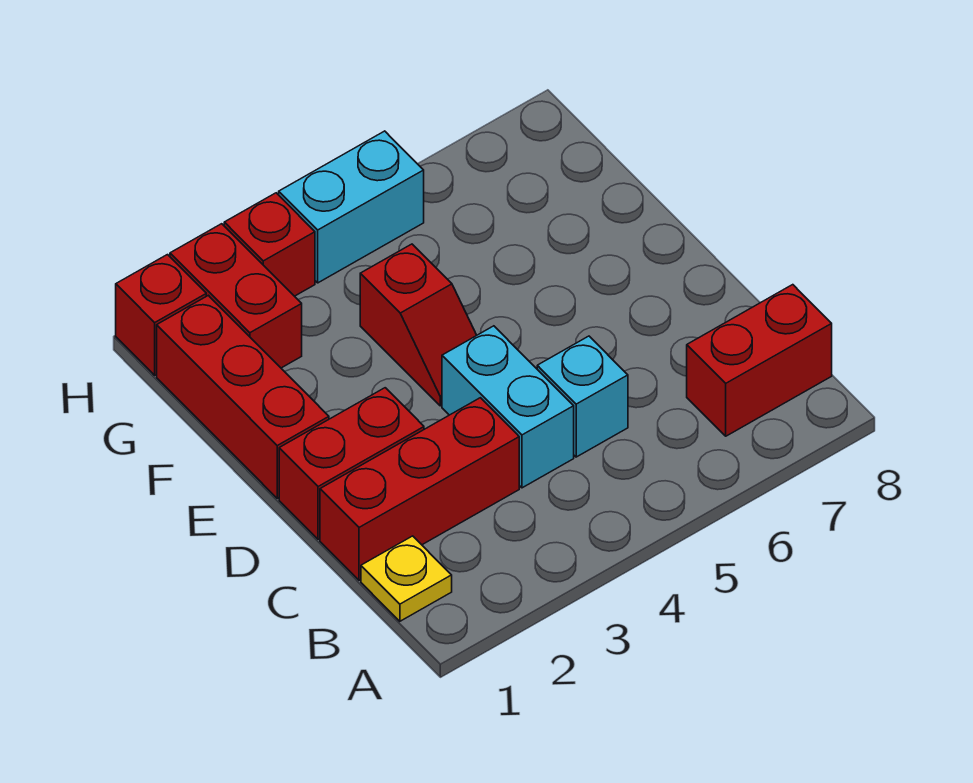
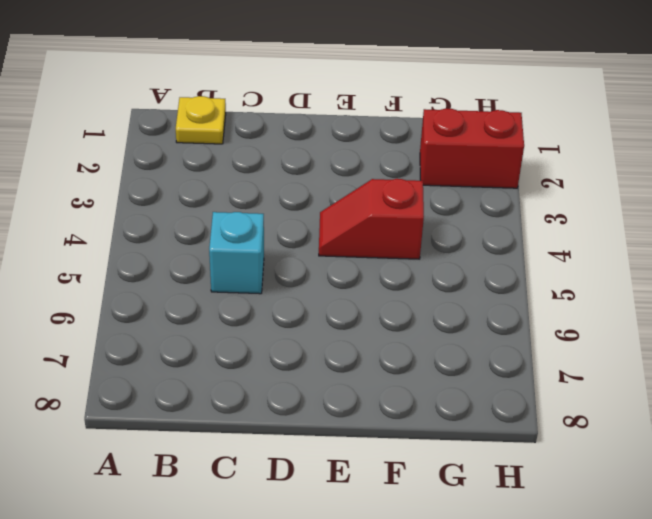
none -> red 1x2 brick [687,285,832,436]
none -> red 1x3 brick [320,398,519,580]
none -> cyan 1x2 brick [442,326,574,488]

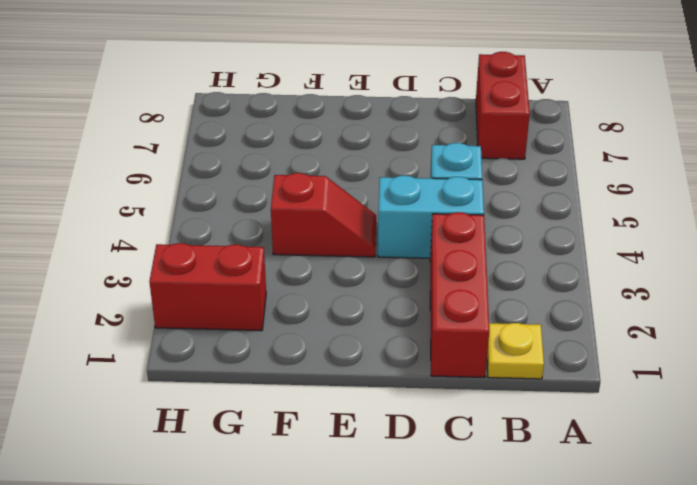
none -> red 1x2 brick [279,388,424,539]
none -> red 1x3 brick [157,295,329,498]
none -> red 1x1 brick [116,255,206,375]

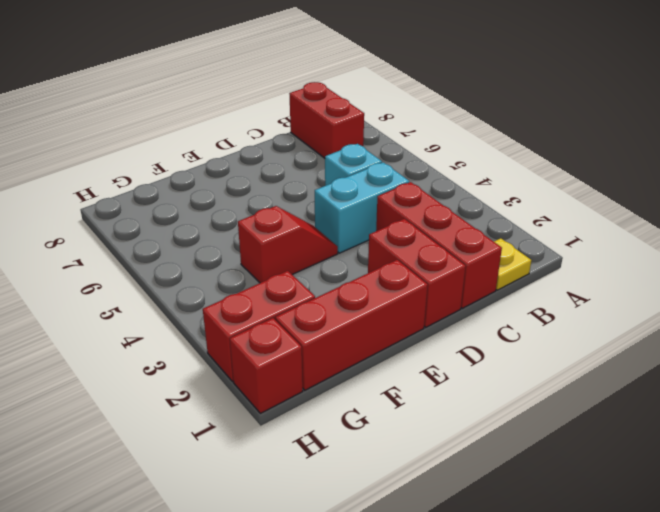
none -> red 1x1 brick [224,193,315,296]
none -> cyan 1x2 brick [279,131,424,283]

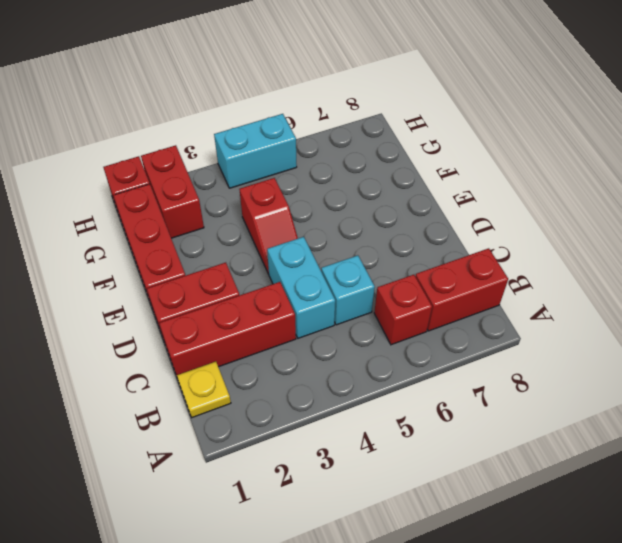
red 1x1 brick [374,275,432,345] -> red 1x1 brick moved to [224,193,315,296]

